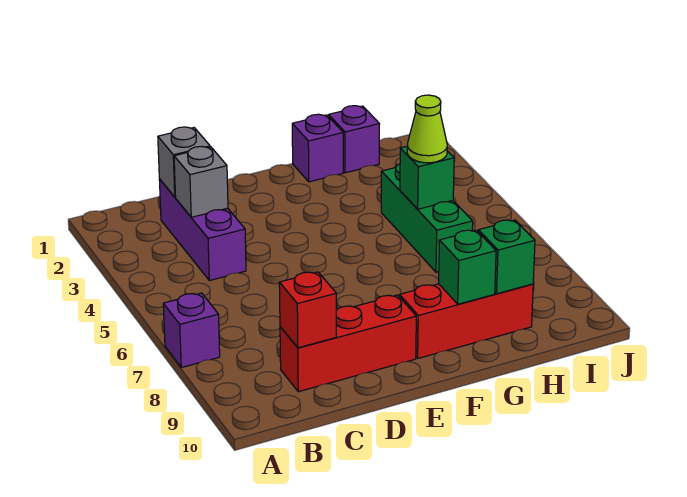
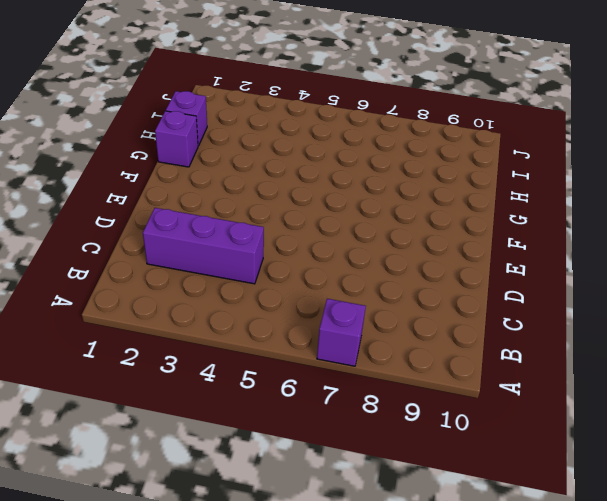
none -> red 1x3 brick [280,295,416,392]
none -> red 1x3 brick [400,284,533,358]
none -> green 1x3 brick [381,164,473,272]

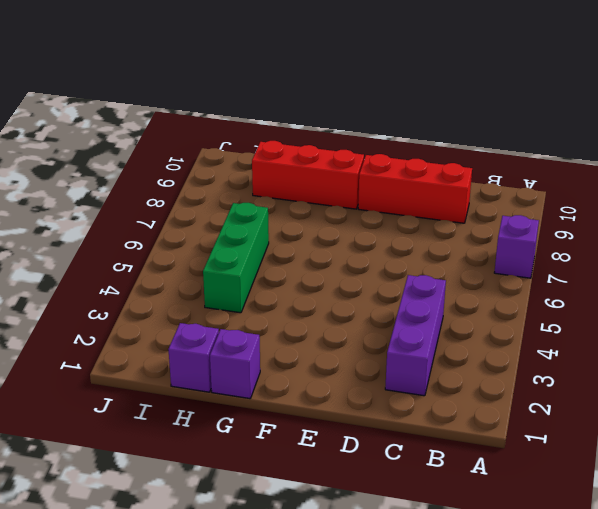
none -> grey 1x1 brick [158,127,210,197]
none -> grey 1x1 brick [174,146,228,217]
none -> red 1x1 brick [279,272,336,348]

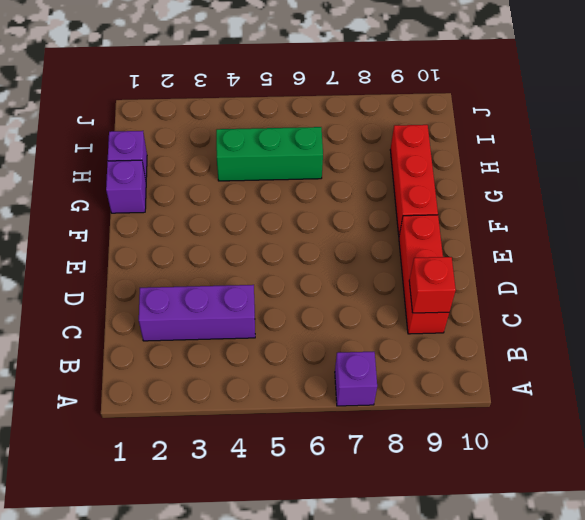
none -> grey 1x1 brick [158,127,210,197]
none -> grey 1x1 brick [174,146,228,217]
none -> green 1x1 brick [439,230,496,304]

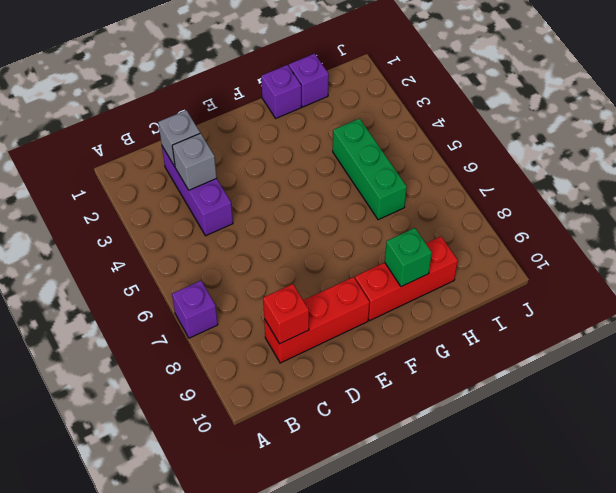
none -> green 1x1 brick [400,146,454,209]
none -> green 1x1 brick [478,220,535,294]
none -> lime 1x1 cone [407,95,447,163]

